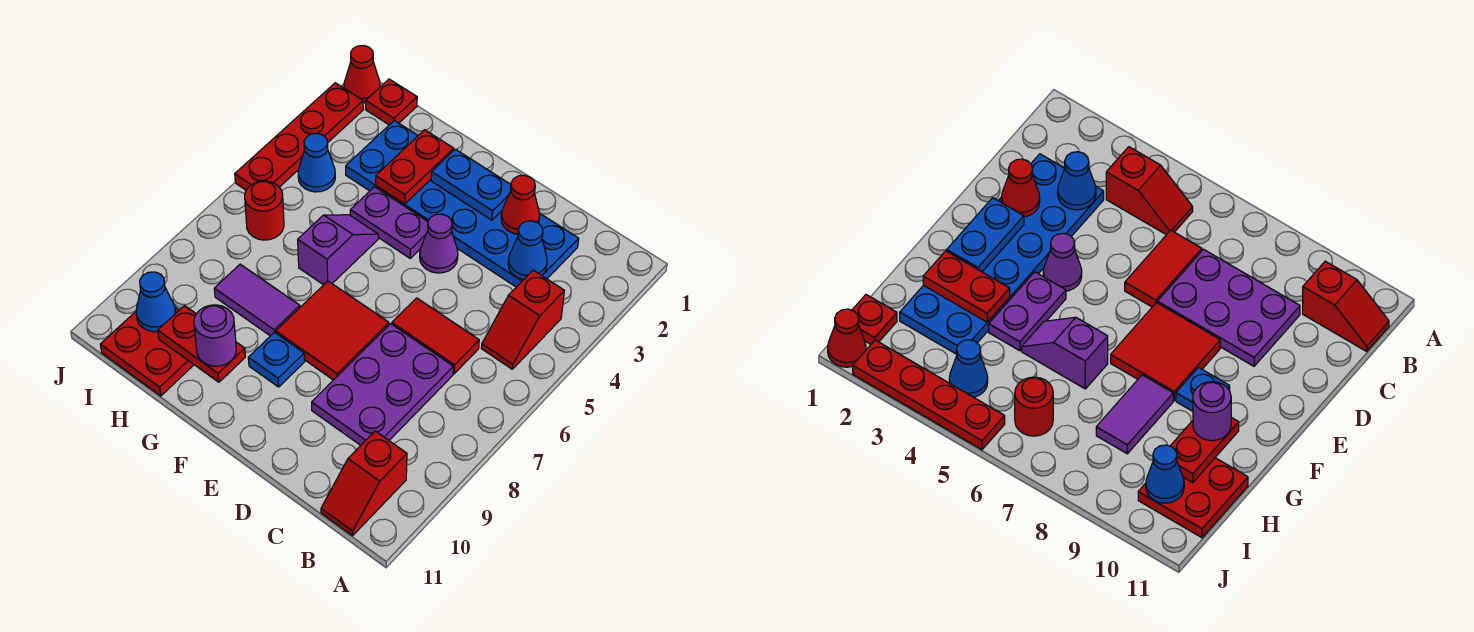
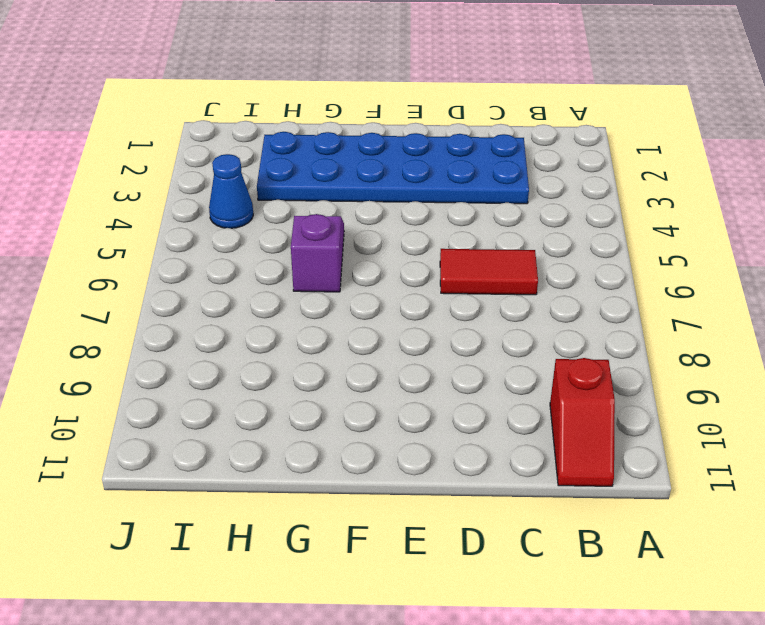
none -> red 1x2 slope [481,270,564,369]
none -> purple 2x3 plate [312,324,453,445]
none -> purple 1x1 cone [420,214,458,273]

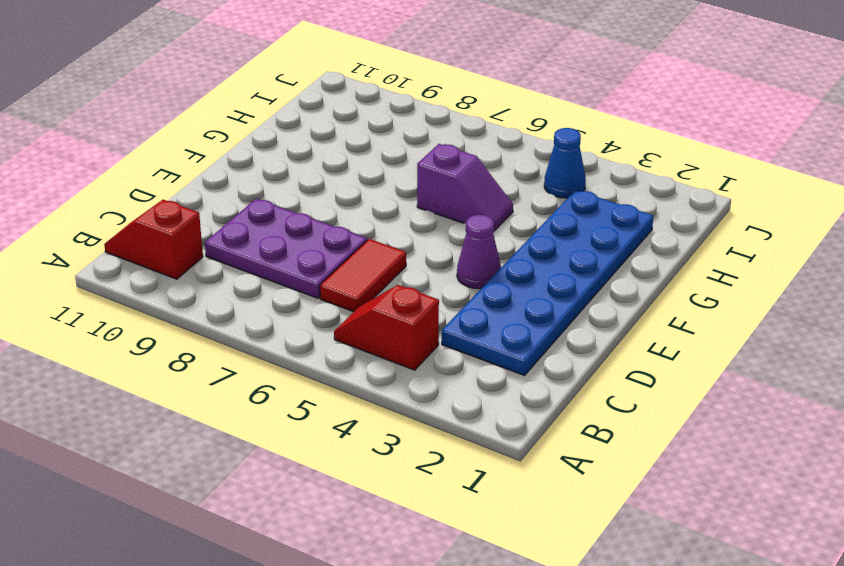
none -> red 2x2 tile [276,281,389,380]
none -> purple 1x2 plate [350,187,428,258]
none -> blue 1x1 plate [248,332,305,387]

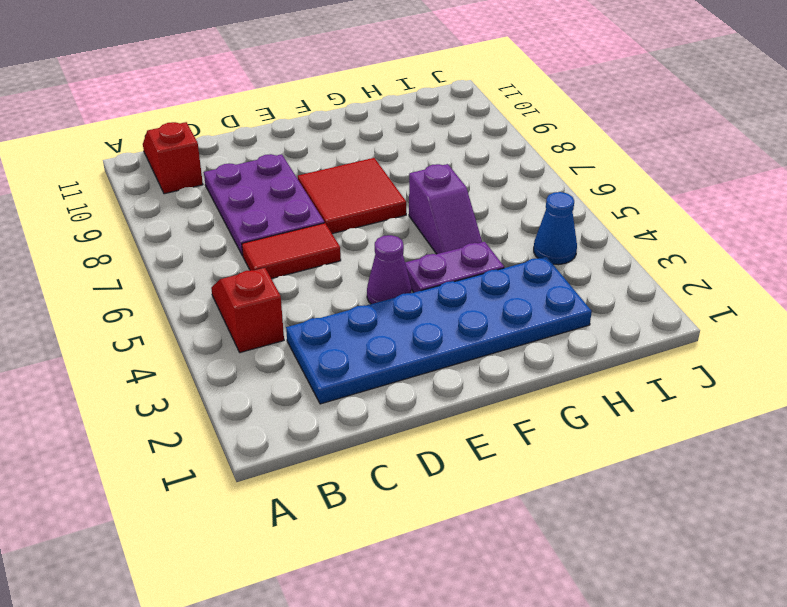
none -> blue 1x1 plate [248,332,305,387]
none -> purple 1x2 tile [214,264,300,336]
none -> red 2x2 plate [100,308,194,396]

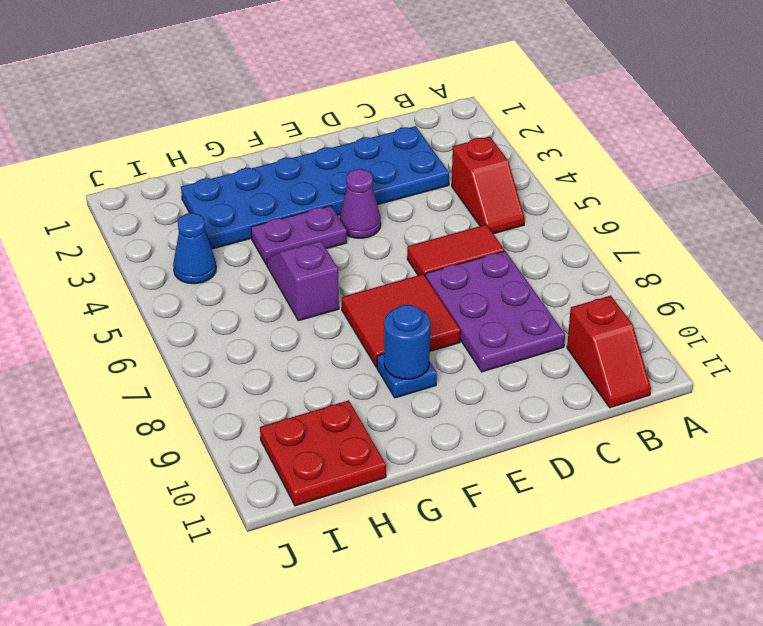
blue 1x1 round brick [384,305,430,379] -> none
none -> purple 1x2 tile [214,264,300,336]
none -> red 1x1 plate [366,79,417,125]
none -> red 1x1 round brick [245,181,284,240]

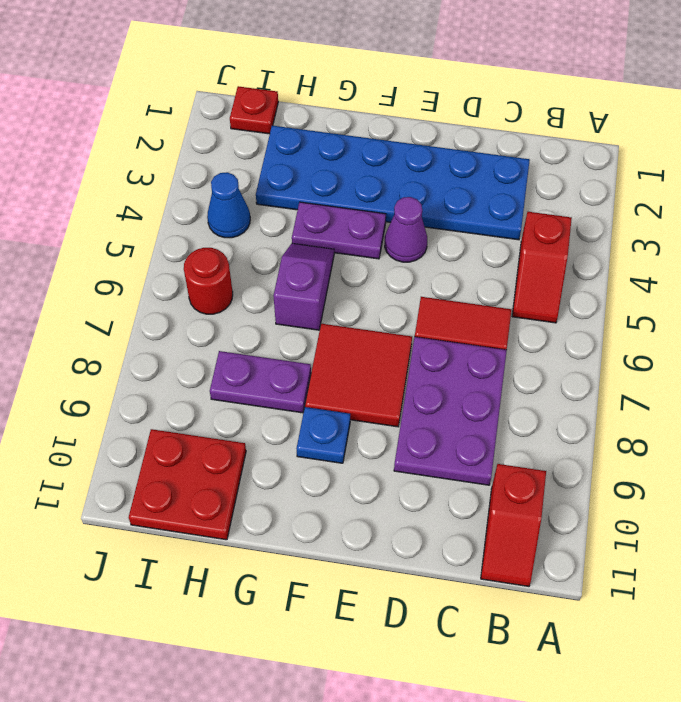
purple 1x2 plate [210,351,311,413] -> purple 1x2 tile [214,264,300,336]
none -> red 1x1 cone [344,46,380,103]
none -> red 1x4 plate [235,83,363,190]
none -> blue 1x1 cone [508,221,547,280]

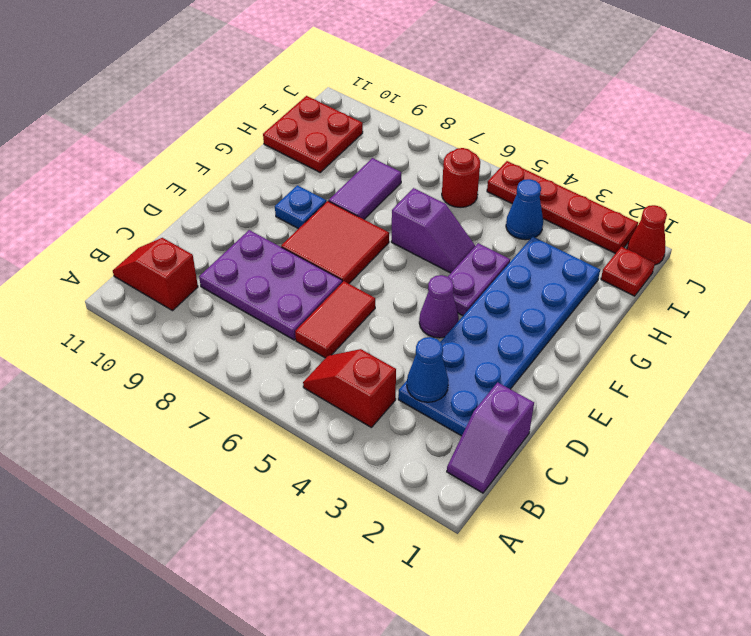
purple 1x2 slope [447,382,534,493] -> none
none -> red 1x1 cone [501,175,540,234]
none -> blue 1x2 plate [431,149,511,220]
none -> red 1x2 plate [376,130,454,204]

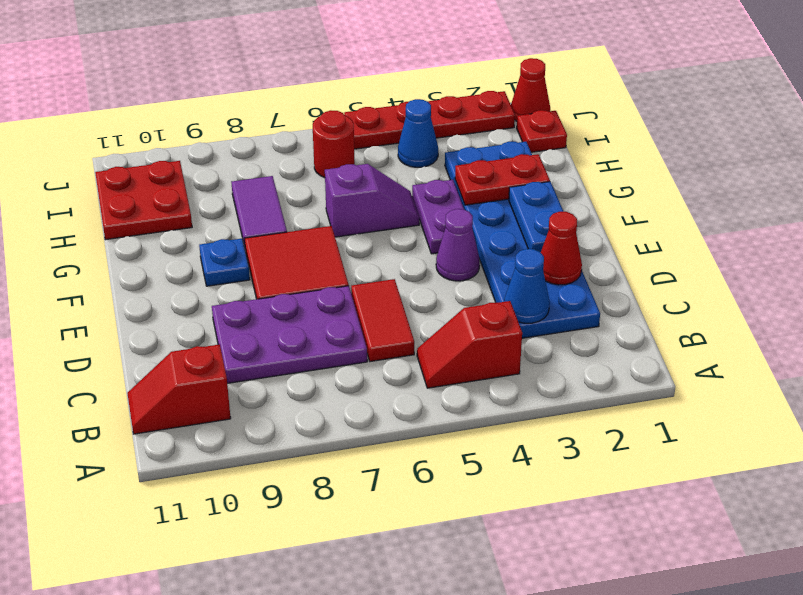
none -> red 1x2 plate [158,306,245,382]
none -> blue 1x1 cone [136,272,176,332]
none -> purple 1x1 round brick [194,305,236,366]

